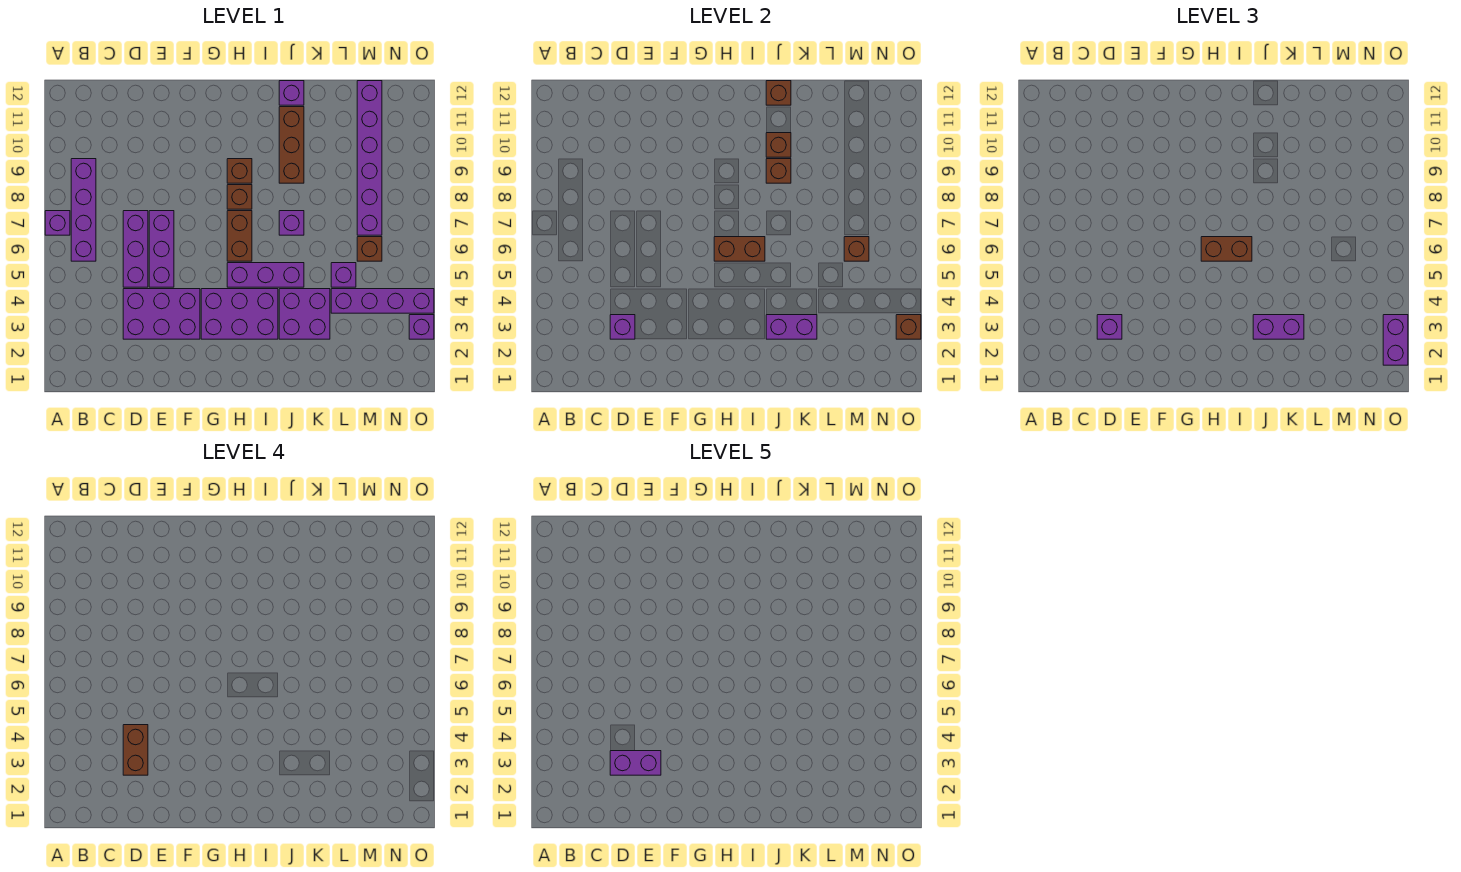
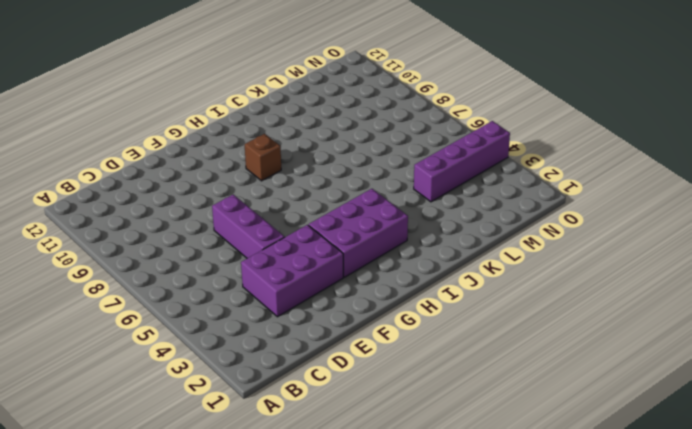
none -> purple 1x1 brick [45,211,70,235]
none -> purple 1x4 brick [71,159,96,261]
none -> purple 1x3 brick [123,211,148,287]
none -> purple 1x3 brick [227,263,304,287]

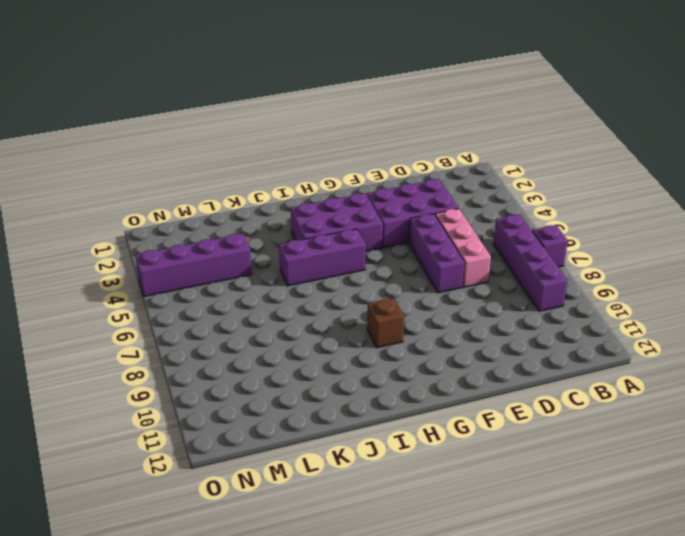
pink 1x3 brick [435,209,491,287] -> purple 1x3 brick [123,211,148,287]
none -> brown 1x2 brick [227,211,252,261]
none -> brown 1x1 brick [227,185,252,209]
none -> purple 2x2 brick [279,289,330,339]
none -> purple 1x1 brick [279,211,304,235]

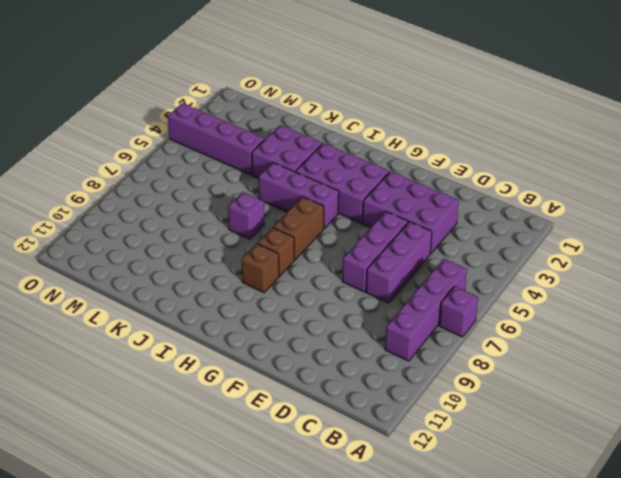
none -> brown 1x3 brick [279,107,304,183]
none -> purple 1x1 brick [279,81,304,105]
none -> purple 1x1 brick [331,263,356,287]
none -> brown 1x1 brick [357,237,382,261]

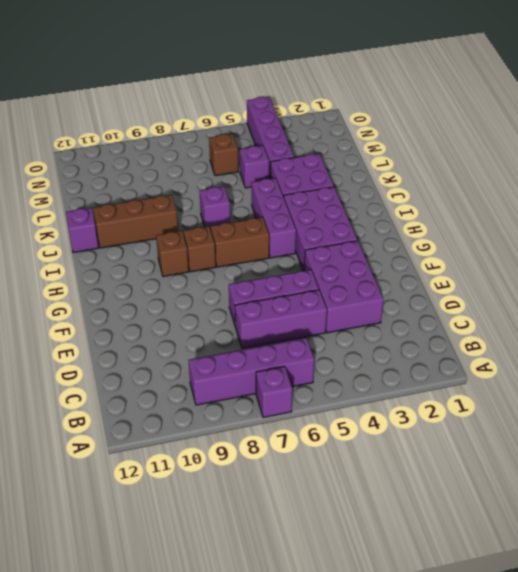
none -> purple 1x6 brick [357,81,382,235]
none -> purple 1x1 brick [409,315,434,339]
none -> purple 1x1 brick [610,315,635,339]
none -> brown 1x2 brick [714,237,765,261]

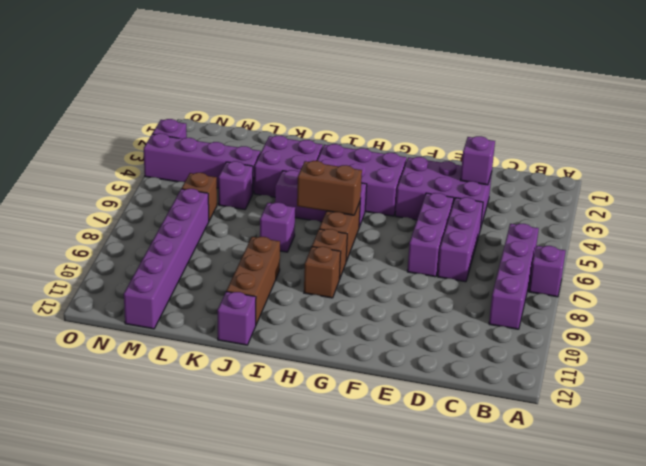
none -> purple 1x2 brick [766,315,817,339]
none -> brown 1x1 brick [766,159,791,183]
none -> brown 1x1 brick [766,133,791,157]
none -> brown 1x1 brick [766,81,791,105]

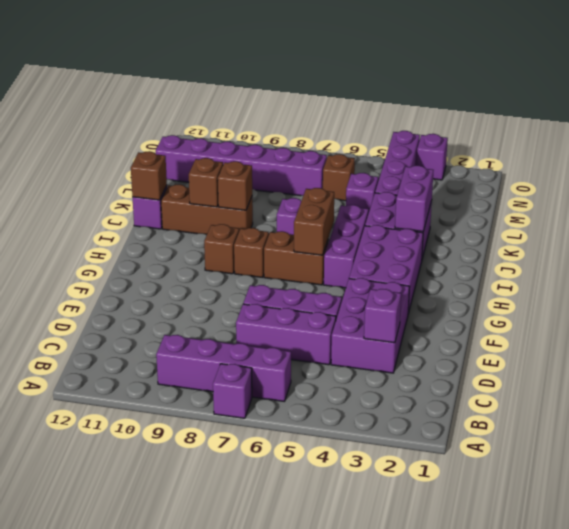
none -> brown 1x1 brick [844,237,869,261]
none -> brown 1x1 brick [896,315,921,339]
none -> purple 1x1 brick [1097,315,1122,339]
none -> brown 1x2 brick [1201,237,1252,261]

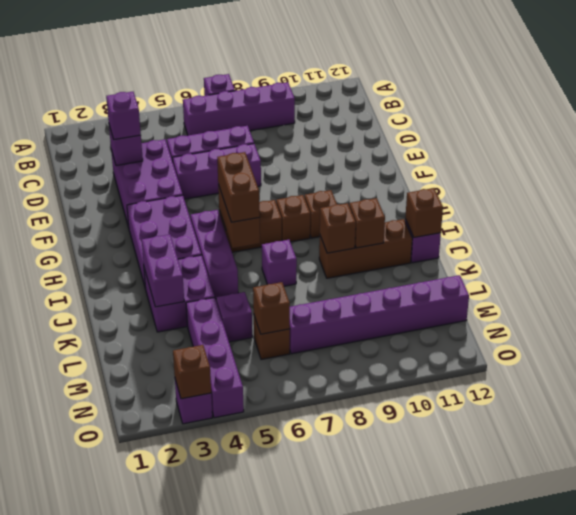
none -> purple 1x2 brick [1253,315,1304,339]
none -> purple 1x2 brick [1383,315,1408,365]
none -> brown 1x2 brick [123,725,148,775]
none -> purple 1x2 brick [610,751,661,775]

